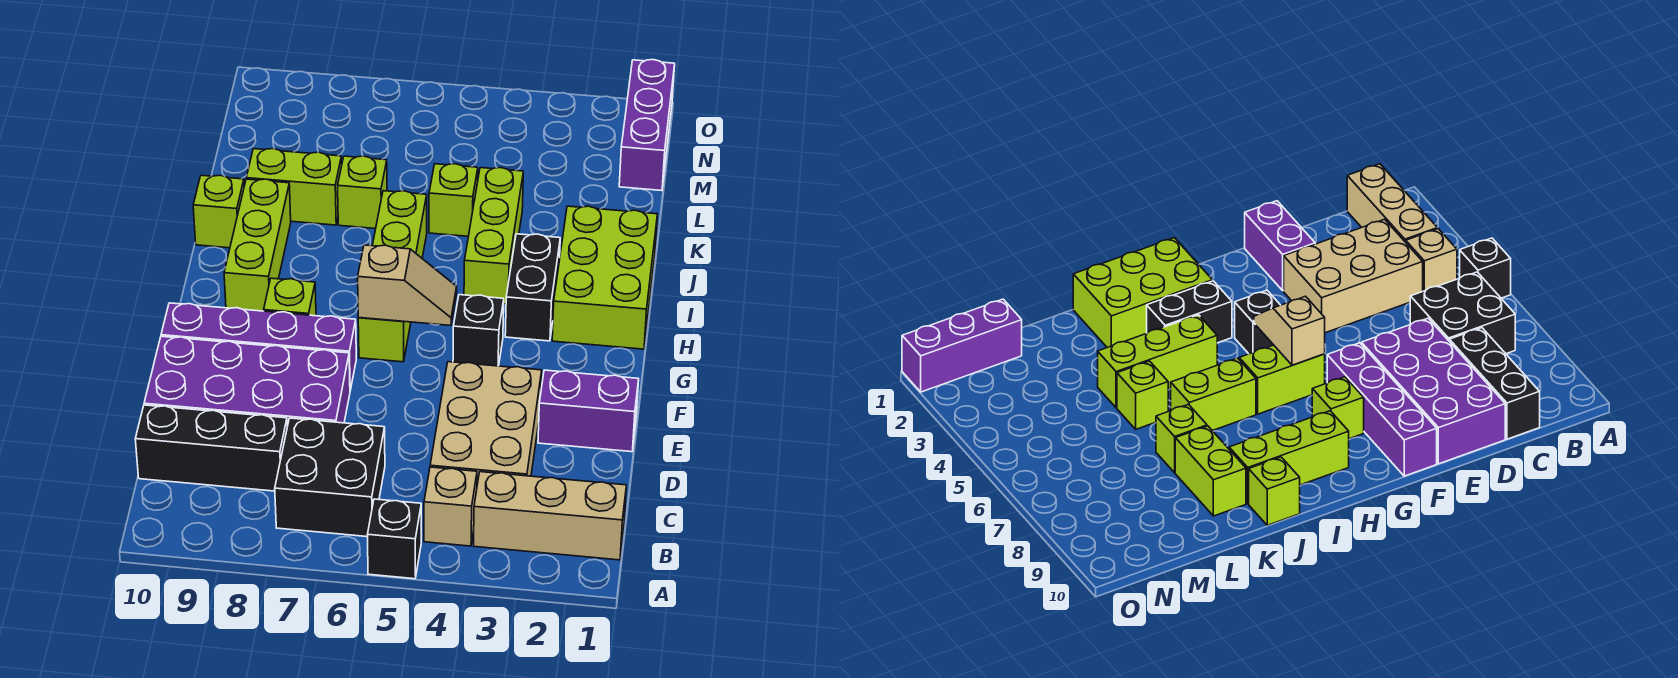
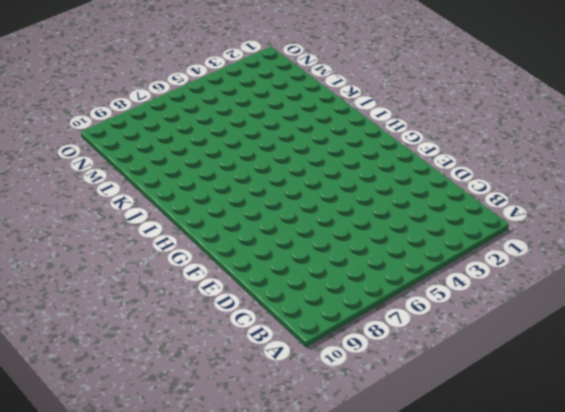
none -> black 1x1 brick [368,499,421,579]
none -> tan 1x3 brick [474,472,626,560]
none -> tan 1x1 brick [424,467,477,546]

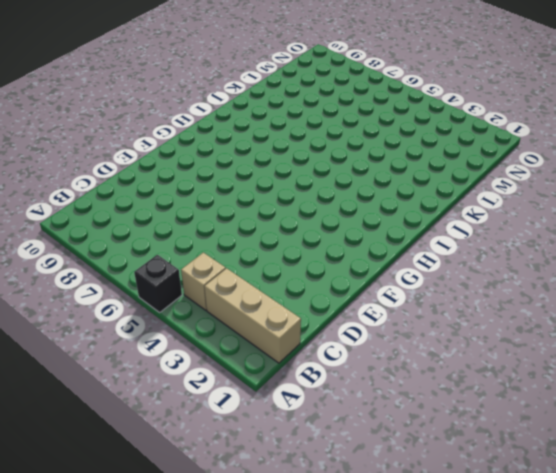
none -> black 2x2 brick [275,418,385,537]
none -> tan 2x3 brick [430,362,542,484]
none -> black 1x3 brick [135,405,287,491]

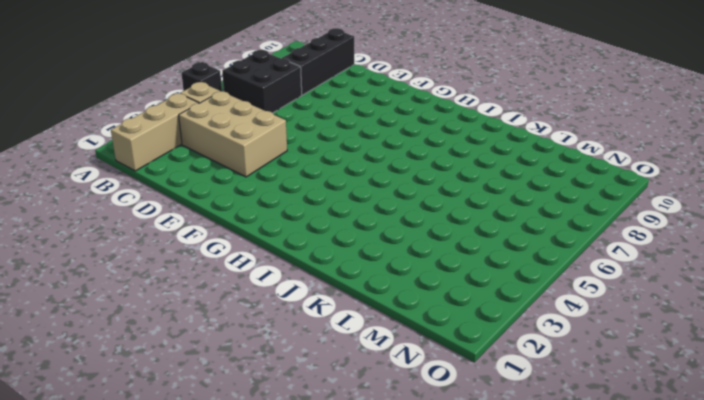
none -> purple 2x4 brick [144,336,350,426]
none -> purple 1x2 brick [538,370,639,452]
none -> purple 1x4 brick [161,303,356,390]

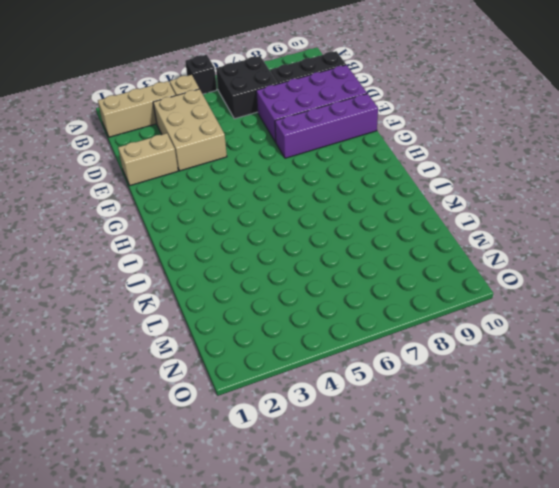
tan 1x2 brick [118,133,178,185] -> purple 1x2 brick [538,370,639,452]
none -> black 1x1 brick [453,295,504,366]
none -> lime 1x2 brick [358,317,411,362]
none -> lime 1x1 brick [264,278,316,316]

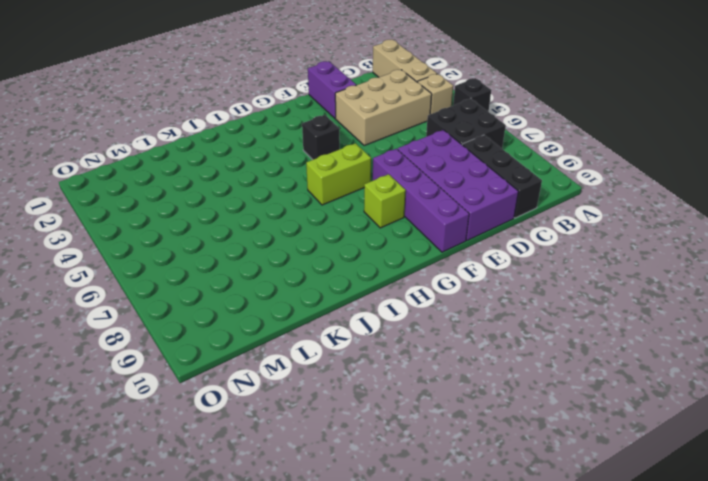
none -> lime 2x3 brick [552,206,657,349]
none -> black 1x2 brick [505,234,560,341]
none -> lime 1x3 brick [224,179,291,311]

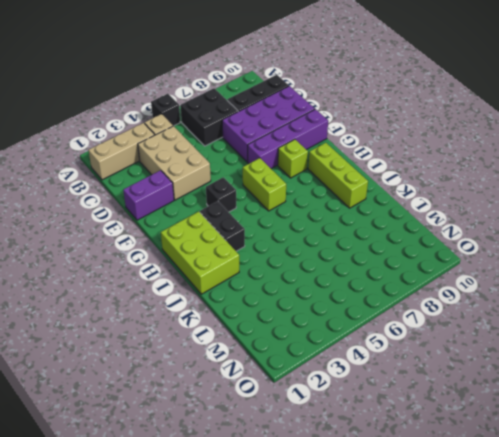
none -> lime 1x3 brick [464,168,523,304]
none -> lime 1x2 brick [372,191,427,258]
none -> lime 1x1 brick [193,175,244,248]

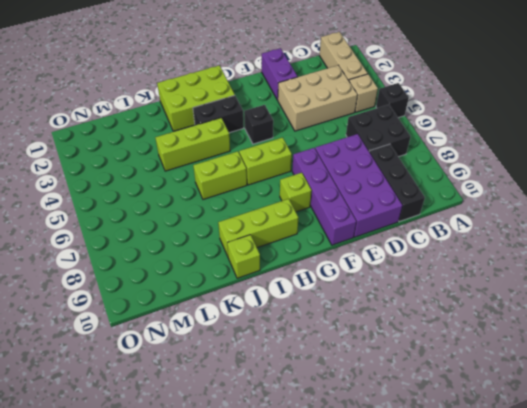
none -> lime 1x1 brick [429,164,478,236]
none -> lime 1x1 brick [338,156,387,229]
none -> lime 1x2 brick [246,149,342,225]

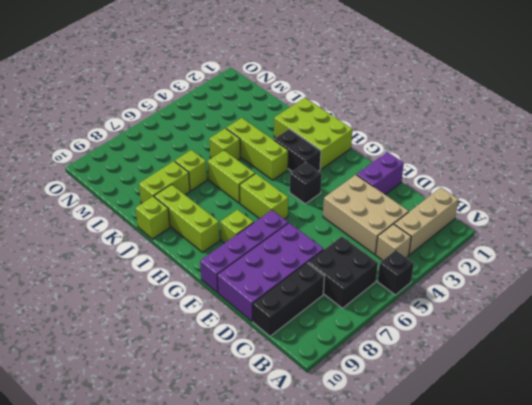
none -> purple 1x3 brick [619,60,675,191]
none -> tan 1x2 slope [358,245,457,326]

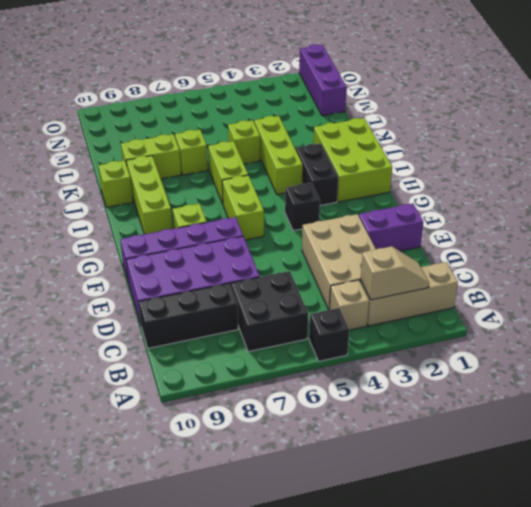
tan 1x2 slope [361,246,429,300] -> tan 1x2 slope moved to [358,245,457,326]

